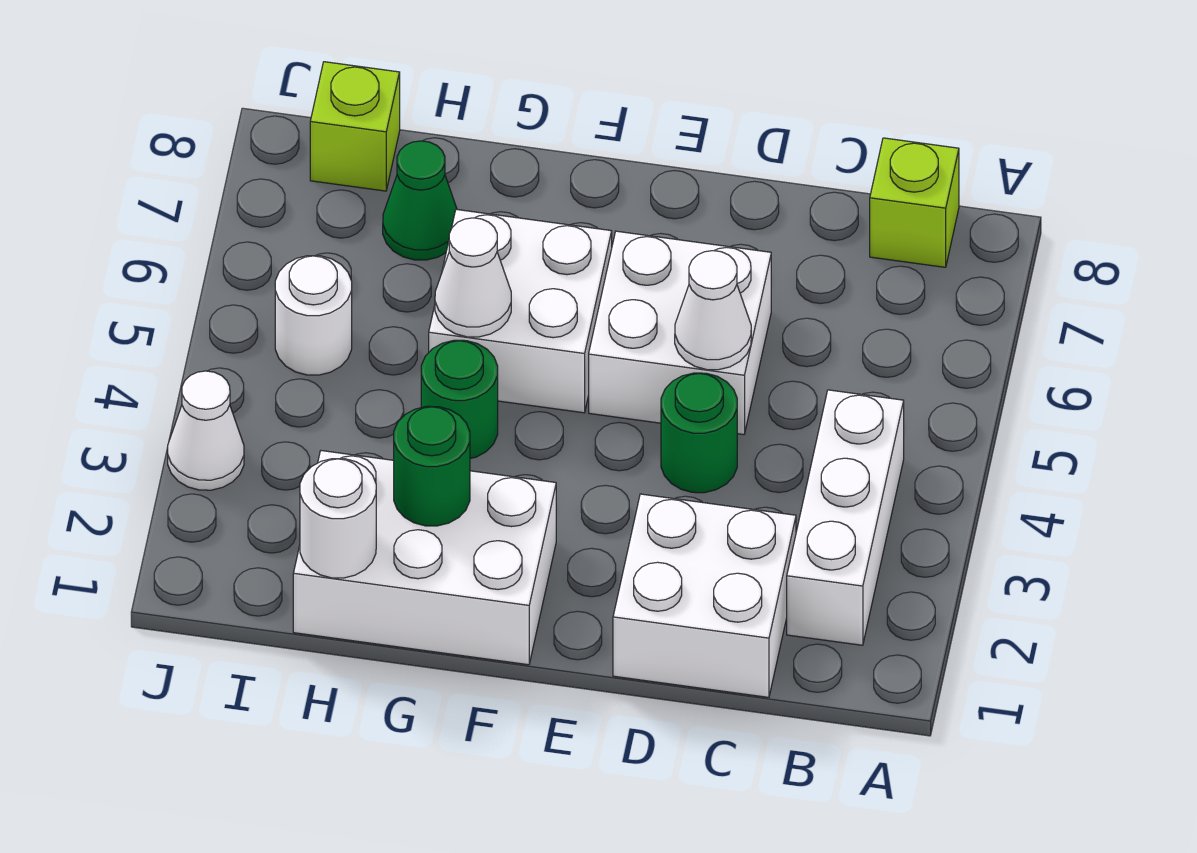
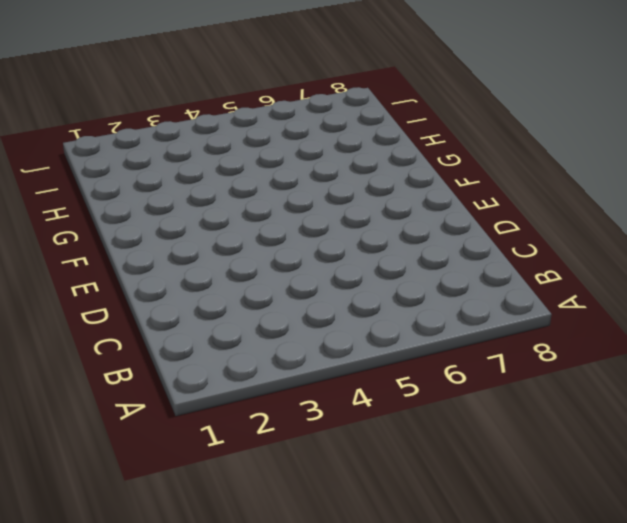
none -> white 1x3 brick [787,390,904,645]
none -> lime 1x1 brick [870,138,959,267]
none -> white 2x2 brick [613,494,796,697]

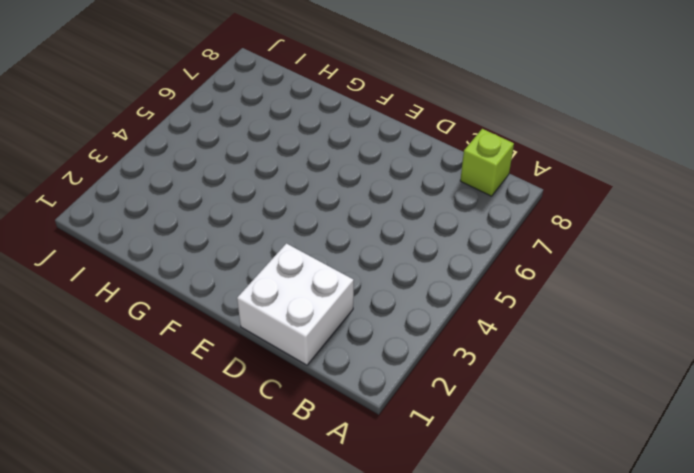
none -> white 1x3 brick [787,390,904,645]
none -> green 1x1 round brick [661,373,737,493]
none -> white 2x2 brick [589,231,771,435]

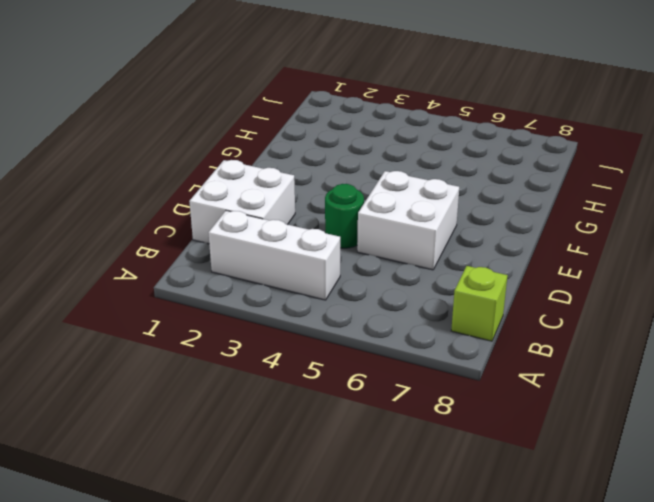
none -> white 2x3 brick [293,451,556,665]
none -> white 2x2 brick [429,209,612,413]
none -> green 1x1 round brick [421,340,498,459]

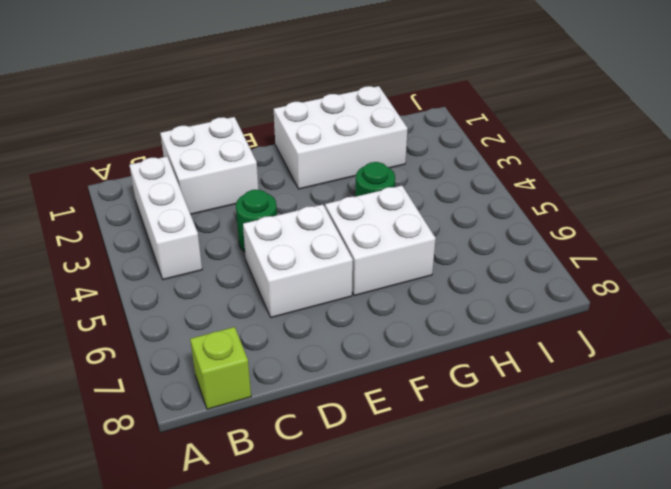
none -> green 1x1 cone [383,141,457,260]
none -> white 1x1 round brick [275,256,352,375]
none -> lime 1x1 brick [310,62,400,191]

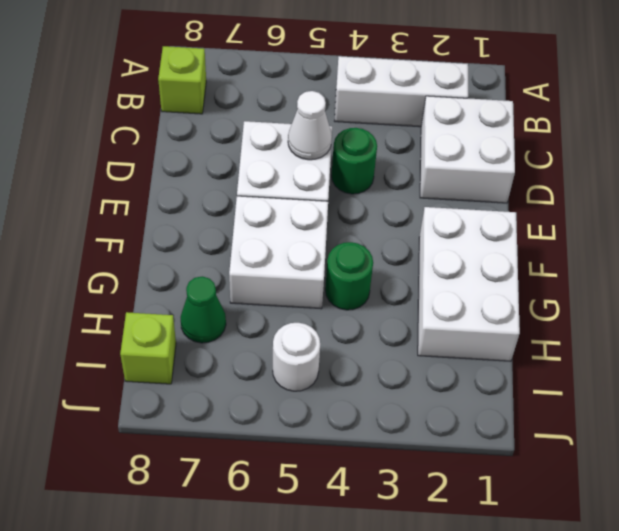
none -> white 1x1 cone [168,371,244,490]
none -> green 1x1 round brick [394,406,470,526]
none -> white 1x1 cone [435,218,511,337]

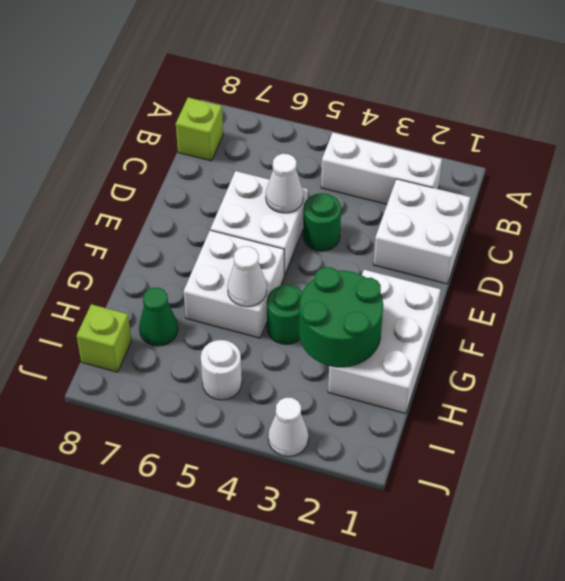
green 2x2 round brick [299,267,383,367] -> green 1x1 round brick [394,406,470,526]
none -> white 1x1 round brick [300,459,376,578]

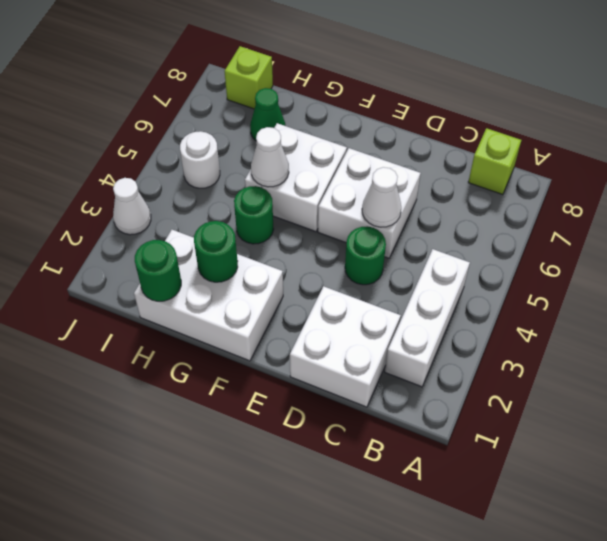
green 1x1 round brick [135,240,181,301] -> white 1x1 round brick [300,459,376,578]

